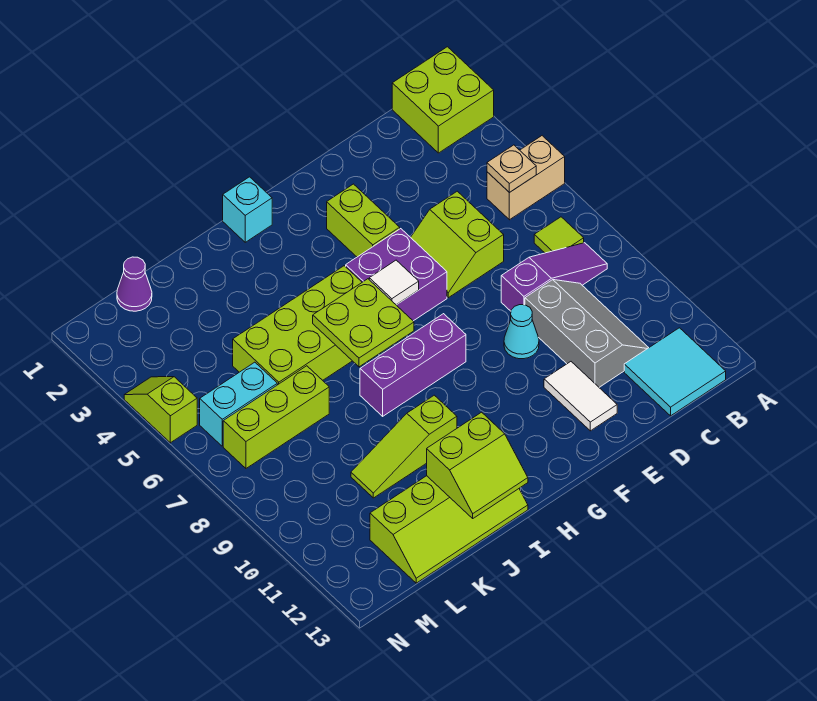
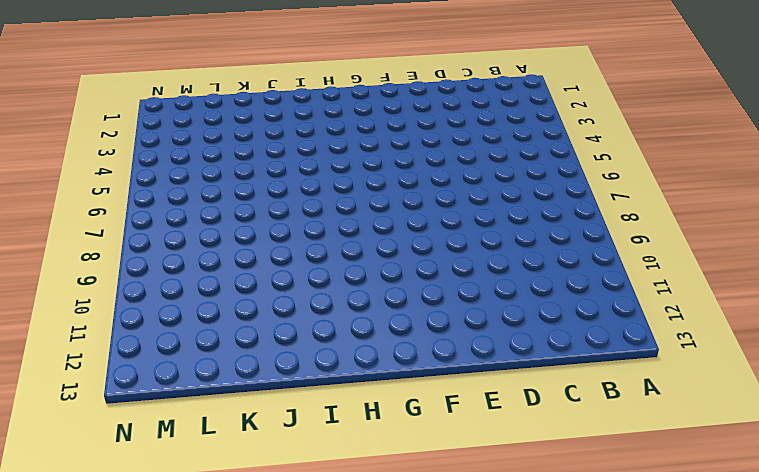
none -> lime 2x2 brick [392,47,494,153]
none -> tan 1x2 brick [487,136,565,220]
none -> lime 1x1 tile [534,217,584,253]

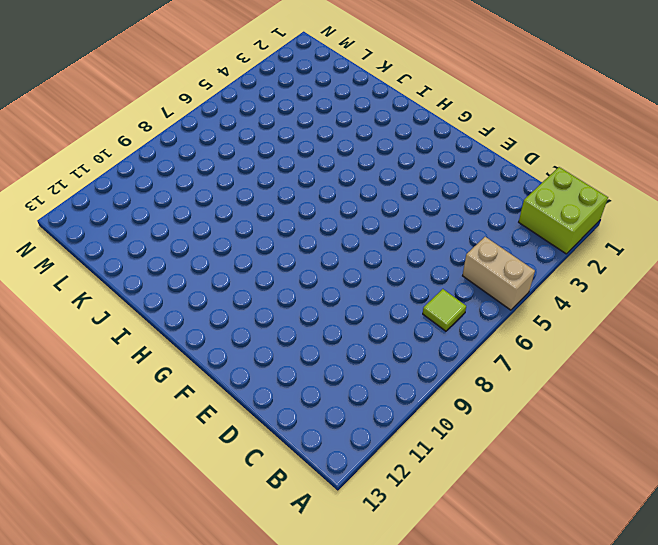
none -> purple 1x3 slope [501,243,607,311]
none -> cyan 2x2 tile [624,328,726,416]
none -> grey 2x3 slope [525,280,649,387]

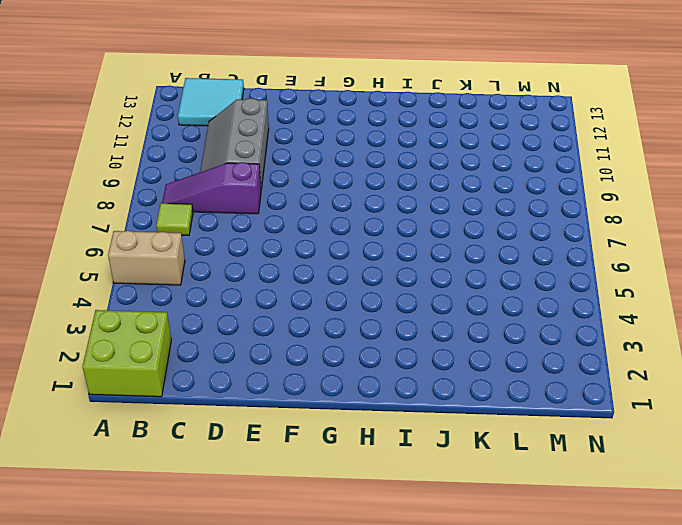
none -> lime 2x2 slope [411,191,504,298]
none -> cyan 1x1 cone [504,305,539,359]
none -> white 1x2 tile [544,362,617,431]

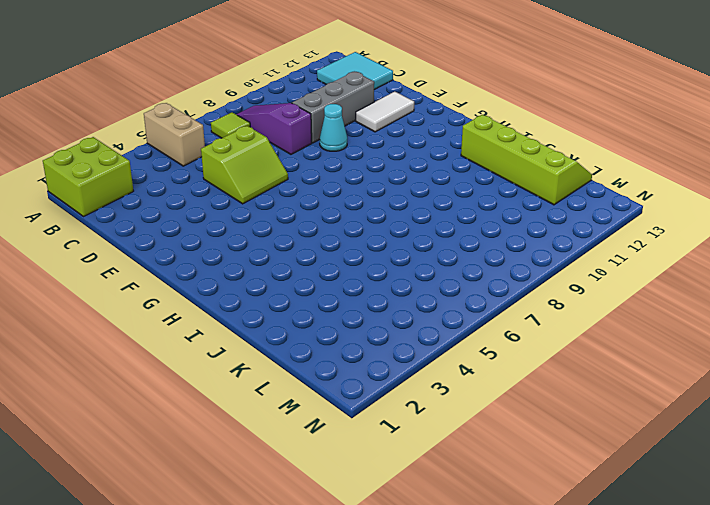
none -> lime 1x2 brick [327,184,400,257]
none -> purple 2x2 brick [346,229,447,321]
none -> purple 1x3 brick [360,314,466,416]

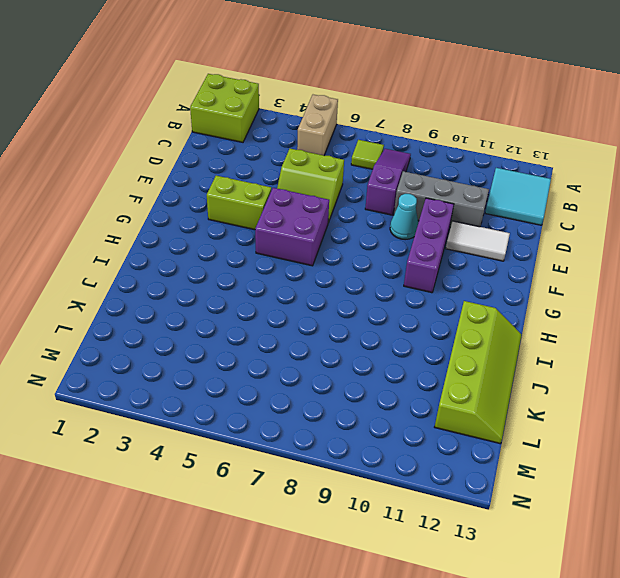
purple 1x3 brick [404,198,454,293] -> purple 1x3 brick moved to [360,314,466,416]
none -> cyan 1x1 brick [223,177,272,242]
none -> lime 2x4 brick [233,266,362,385]
none -> lime 1x3 slope [351,395,457,498]

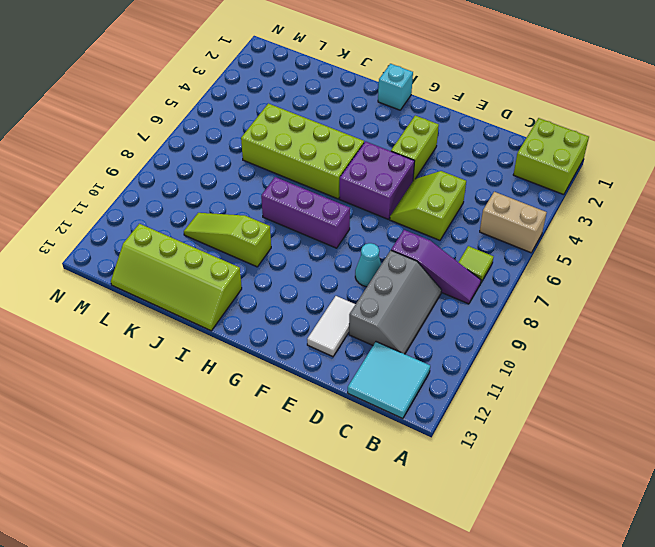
none -> lime 1x3 brick [223,366,329,468]
none -> purple 1x1 cone [117,257,152,311]
none -> cyan 1x2 brick [200,362,277,446]

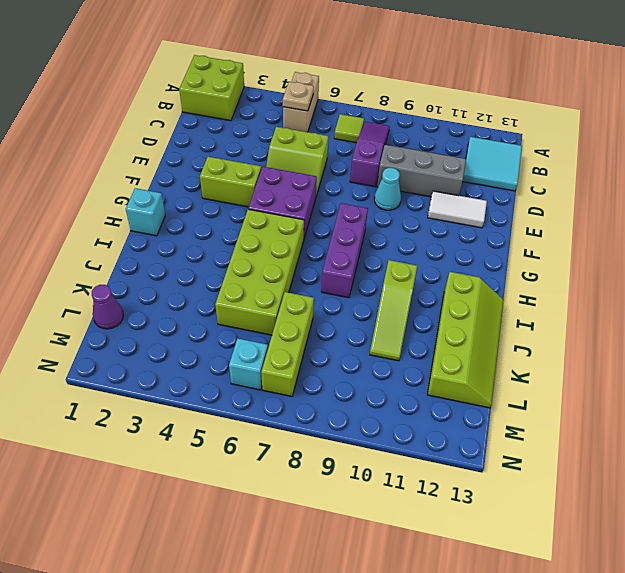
cyan 1x1 brick [229,339,268,390] -> cyan 1x2 brick [200,362,277,446]
none -> lime 1x2 slope [124,377,197,443]
none -> white 1x1 tile [369,260,419,305]
none -> lime 2x2 plate [313,279,414,367]

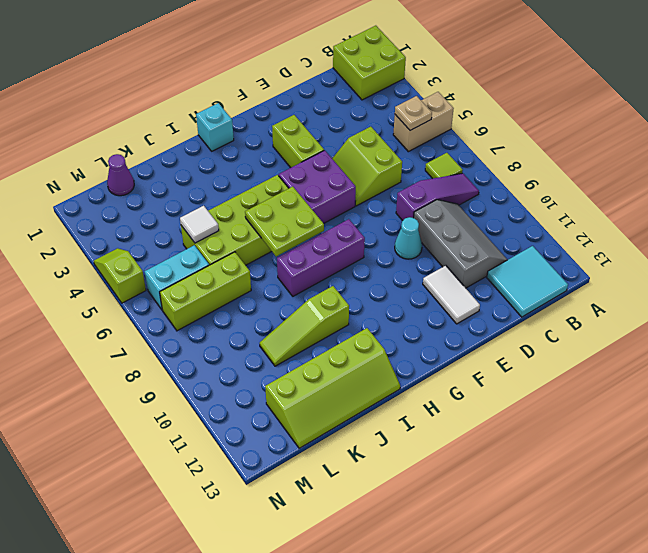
white 1x1 tile [180,206,219,243] -> white 1x1 tile moved to [369,260,419,305]
none -> lime 2x2 slope [427,412,528,518]

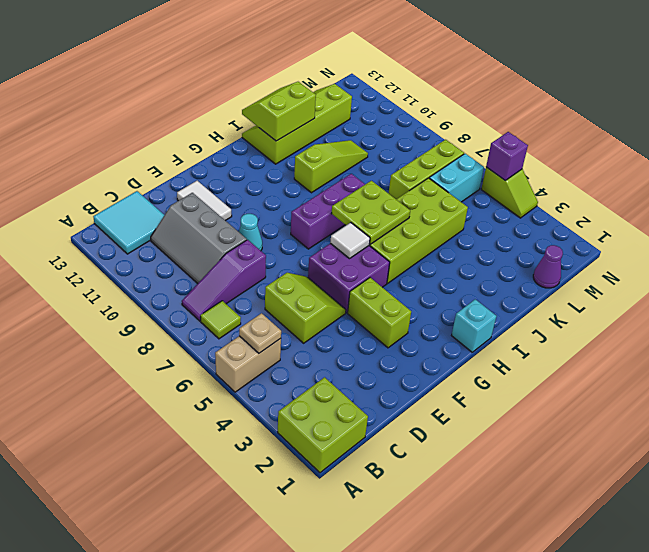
purple 1x1 brick [486,132,528,180] -> none

